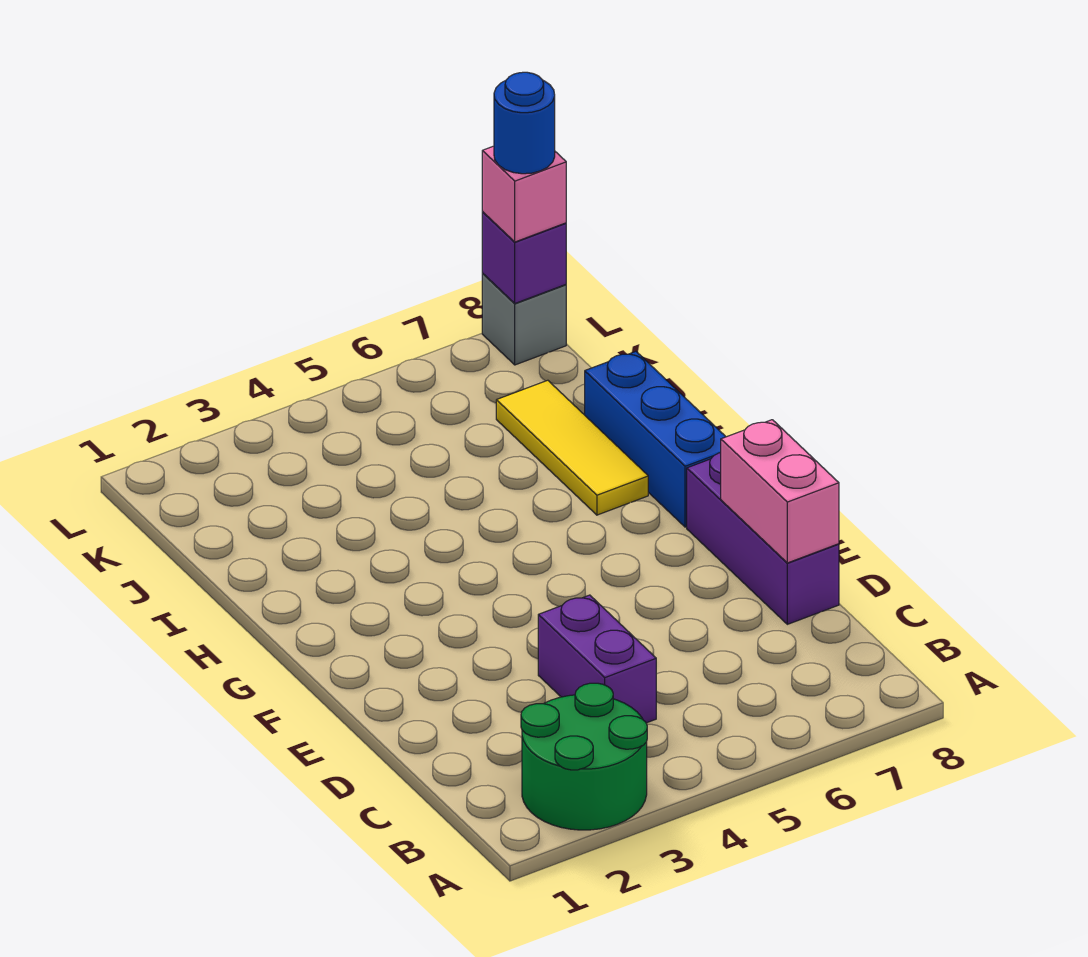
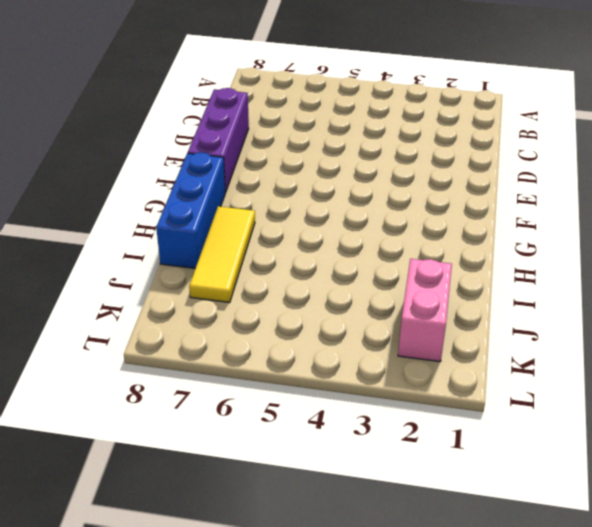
pink 1x2 brick [398,259,452,362] -> pink 1x2 brick moved to [721,420,839,563]
none -> green 2x2 round brick [521,683,647,830]
none -> purple 1x2 brick [538,595,656,723]

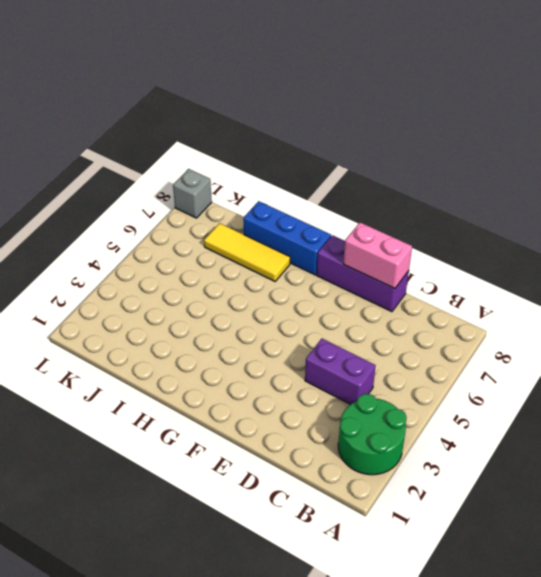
none -> purple 1x1 brick [482,212,566,303]
none -> pink 1x1 brick [482,146,566,242]

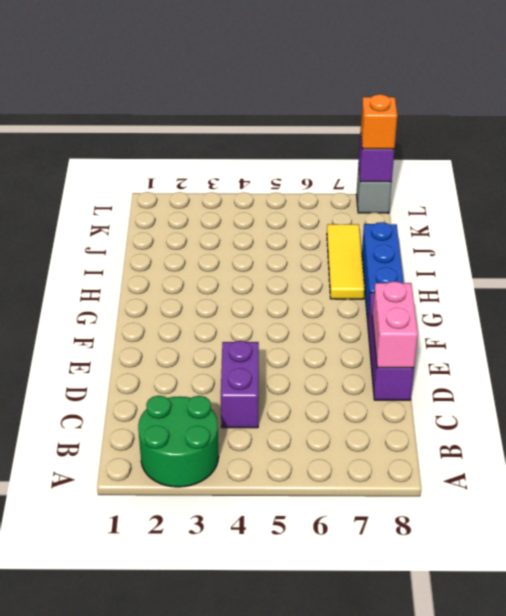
orange 1x1 brick [361,94,397,149] -> pink 1x1 brick [482,146,566,242]
none -> blue 1x1 round brick [494,72,555,174]

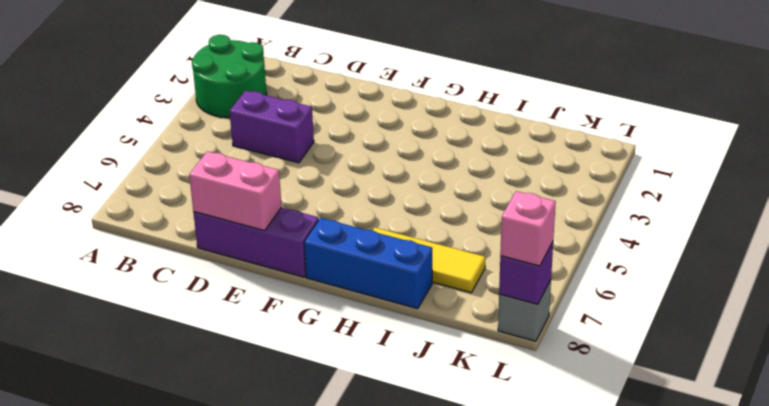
none -> blue 1x1 round brick [494,72,555,174]

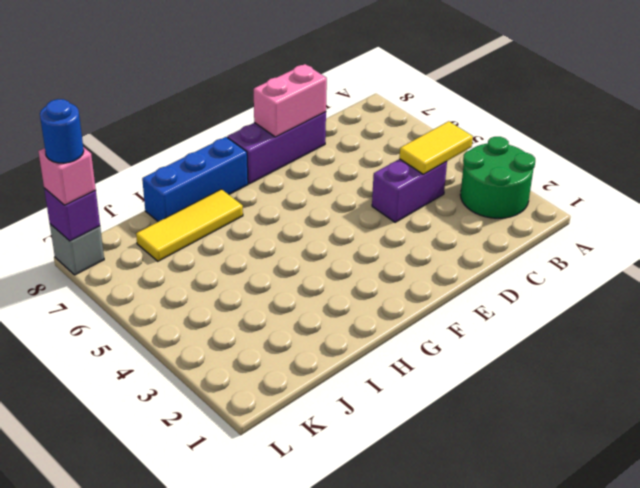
yellow 1x2 tile [399,121,473,174] -> none

